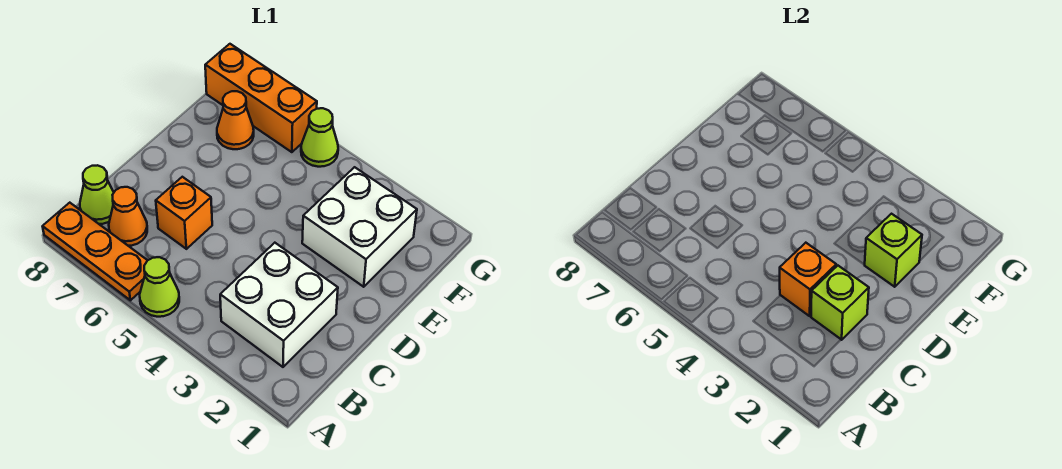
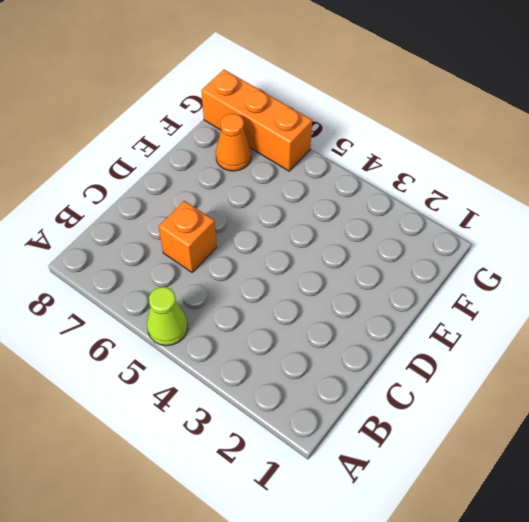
none -> orange 1x3 plate [43,203,148,300]
none -> white 2x2 brick [220,243,338,367]
none -> orange 1x1 cone [109,187,147,246]

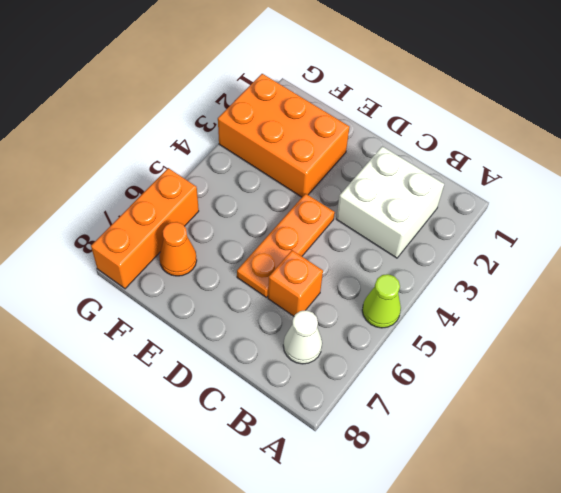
white 1x1 cone [283,310,322,364] -> orange 1x1 cone [109,187,147,246]
orange 1x3 plate [237,193,335,298] -> orange 1x3 plate moved to [43,203,148,300]
orange 2x3 brick [218,74,350,197] -> white 2x2 brick [302,167,417,287]
none -> lime 1x1 cone [80,165,114,224]
none -> lime 1x1 cone [301,108,338,167]
none -> lime 1x1 brick [811,266,869,340]

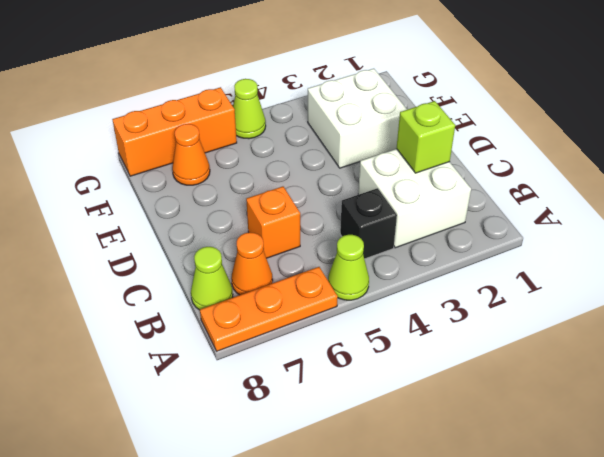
black 1x1 brick [340,188,397,259] -> none
none -> orange 1x1 brick [780,243,836,316]
none -> lime 1x1 brick [865,214,922,287]

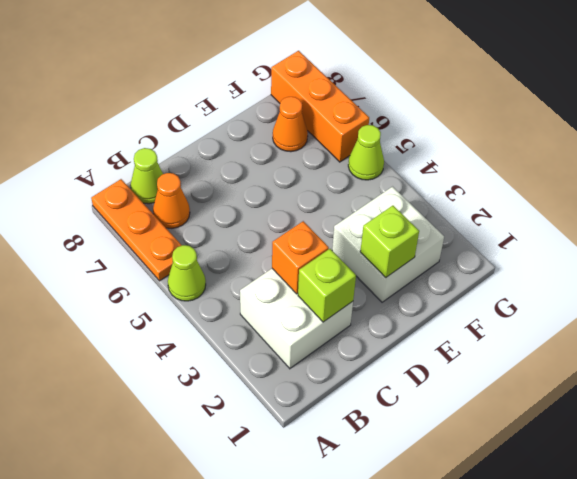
none -> orange 1x1 brick [156,177,212,249]

